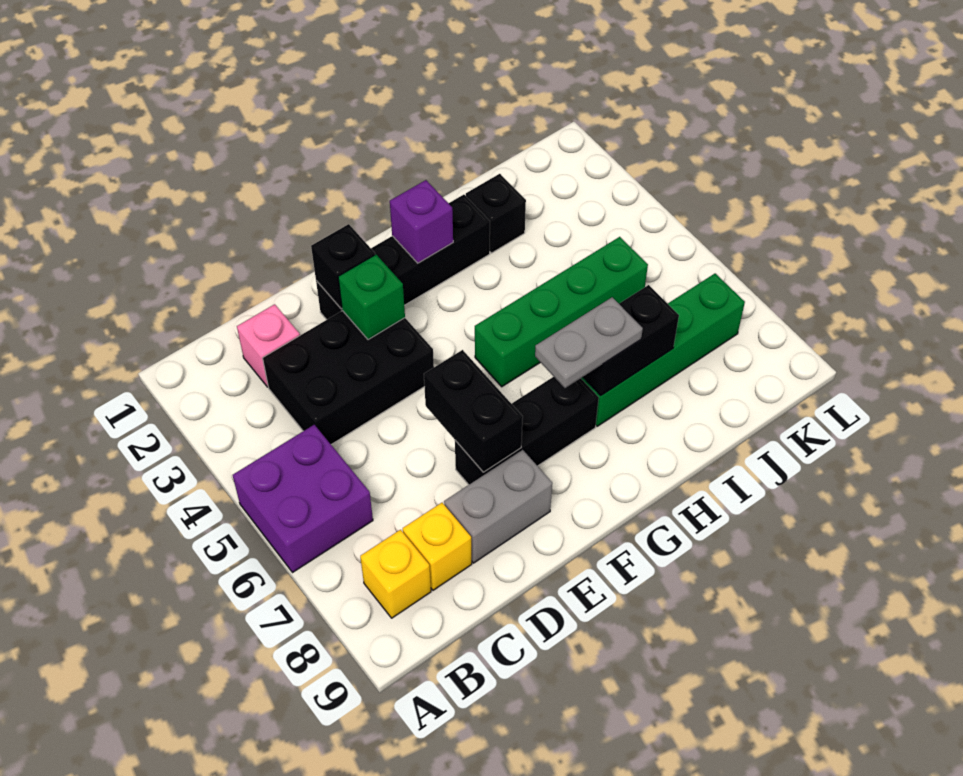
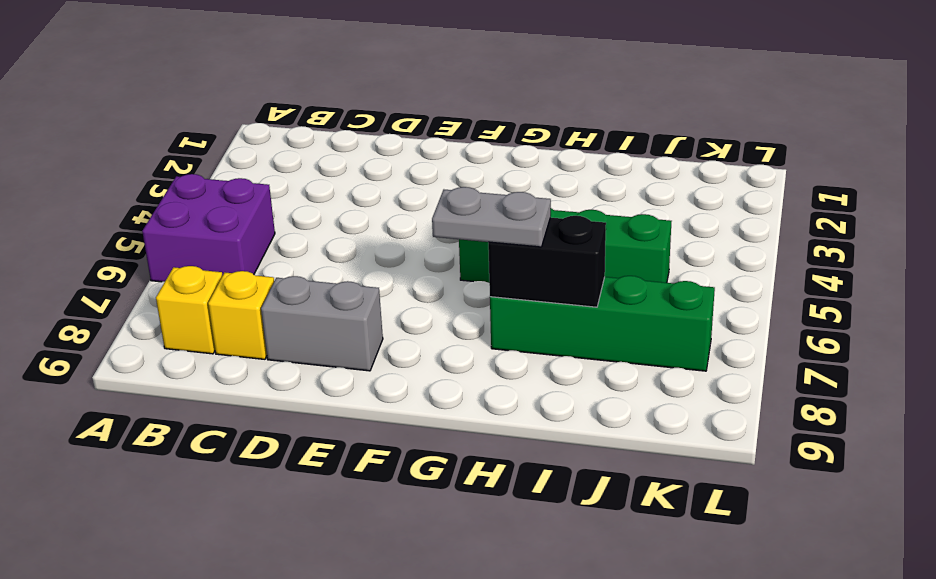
none -> pink 1x1 brick [237,304,300,387]
none -> black 2x3 brick [263,311,434,444]
none -> black 1x4 brick [316,195,490,320]

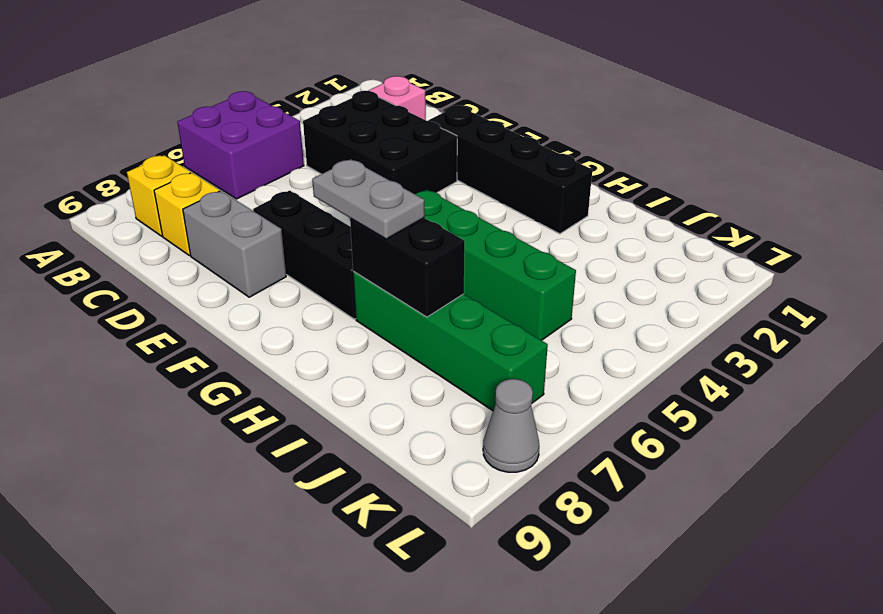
grey 1x1 cone [483,379,540,472] -> none
none -> black 1x1 brick [466,174,526,253]
none -> black 1x1 brick [311,224,375,309]
none -> green 1x1 brick [338,255,405,340]

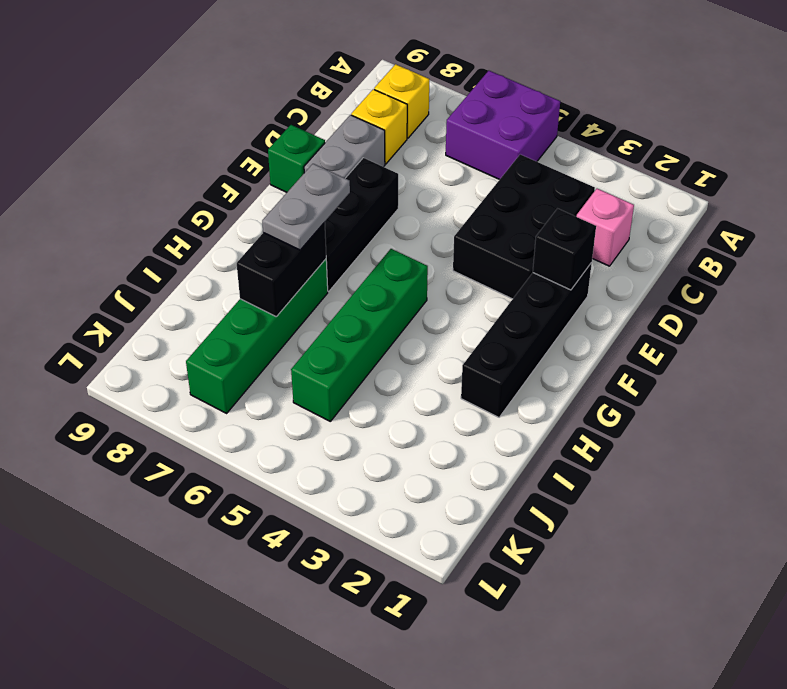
green 1x1 brick [268,125,325,192] -> green 1x1 brick moved to [338,255,405,340]
none -> black 1x1 brick [466,174,526,253]
none -> black 1x2 brick [424,350,523,472]
none -> purple 1x1 brick [390,180,453,263]

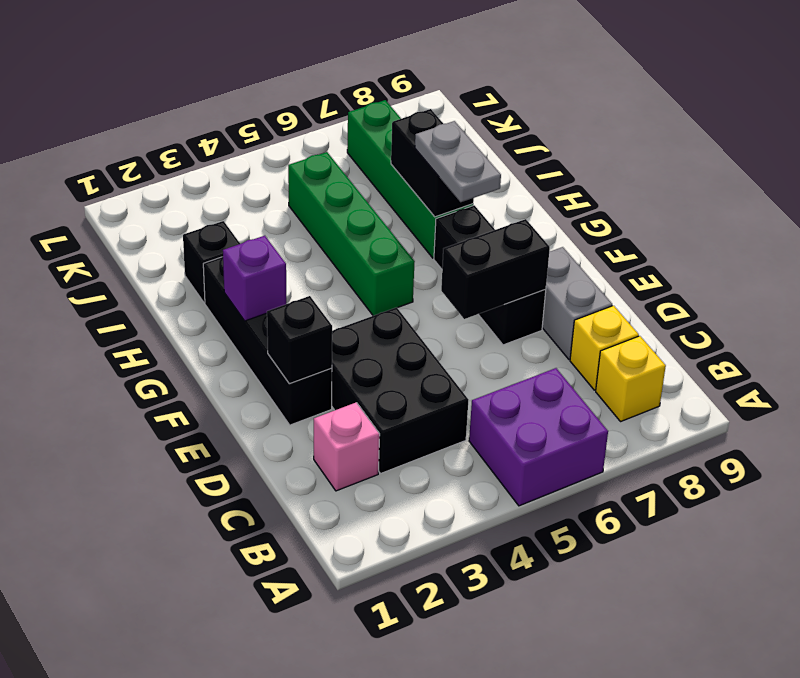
none -> green 1x1 brick [338,255,405,340]

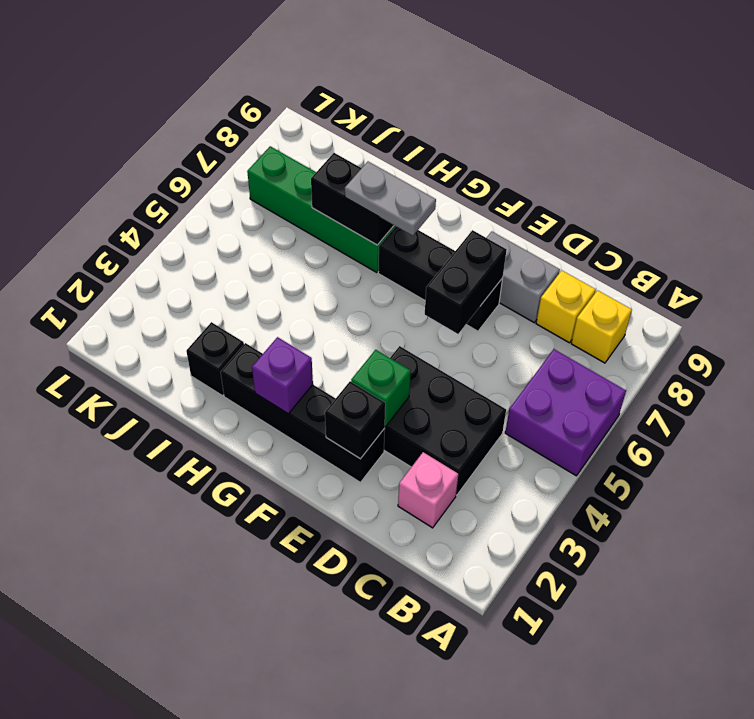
none -> green 1x4 brick [475,237,648,387]

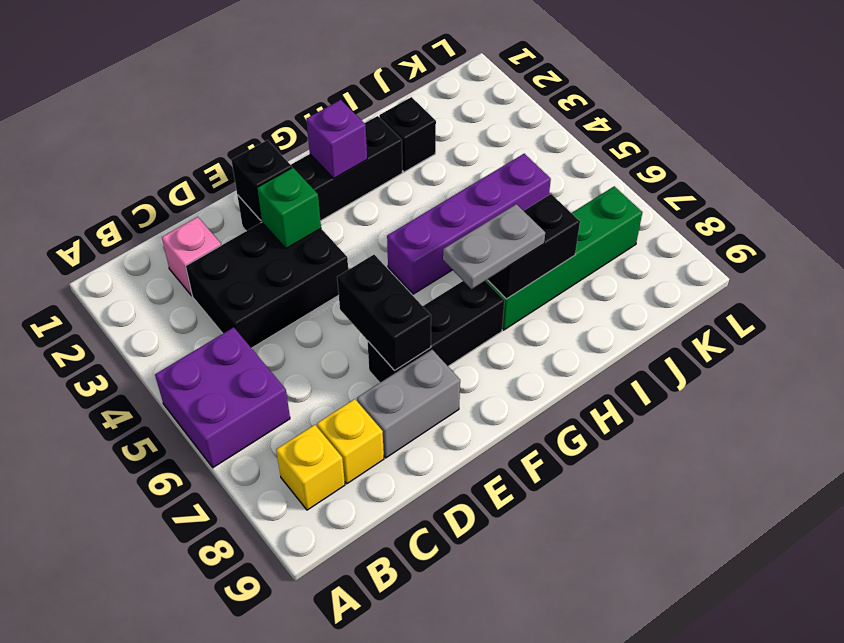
purple 1x4 brick [387,154,551,294] -> green 1x4 brick [475,237,648,387]

